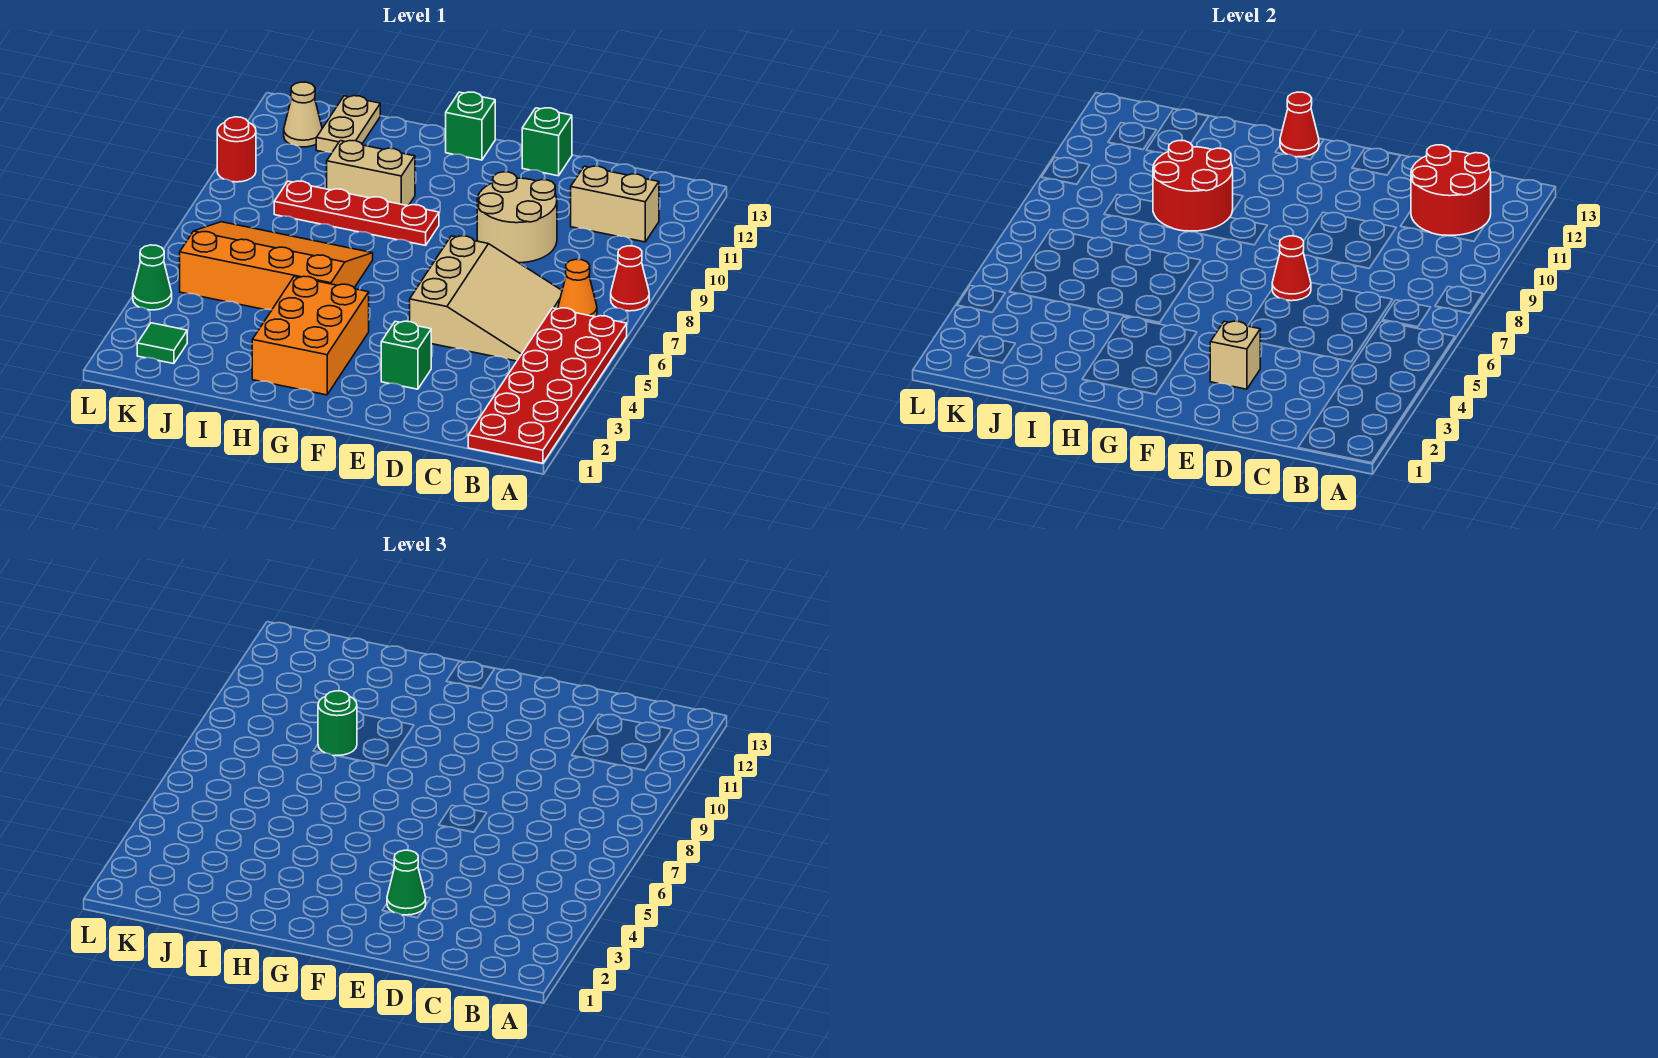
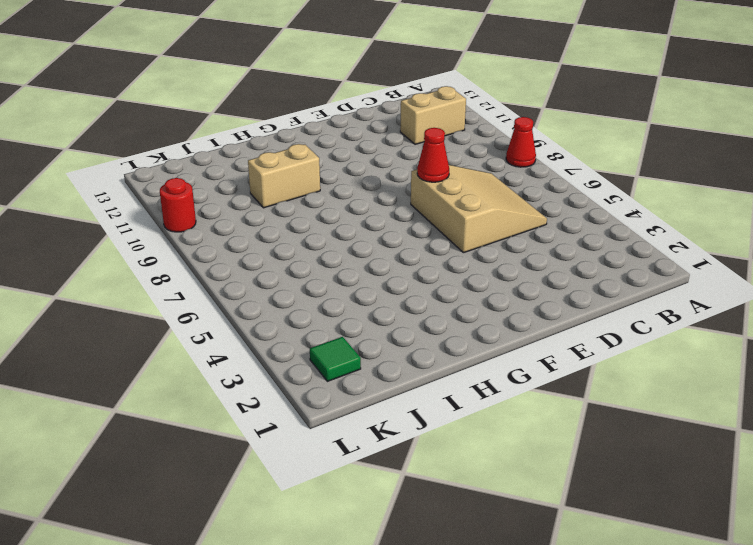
none -> red 2x6 plate [468,308,627,463]
none -> orange 1x1 cone [558,259,597,317]
none -> tan 2x2 round brick [477,172,557,263]

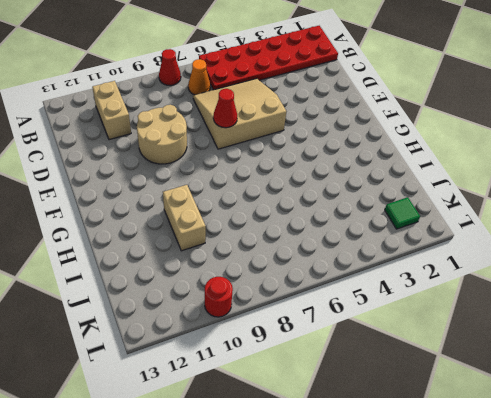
none -> green 1x1 brick [381,321,431,389]
none -> green 1x1 brick [522,108,572,176]
none -> orange 2x3 brick [252,276,369,395]

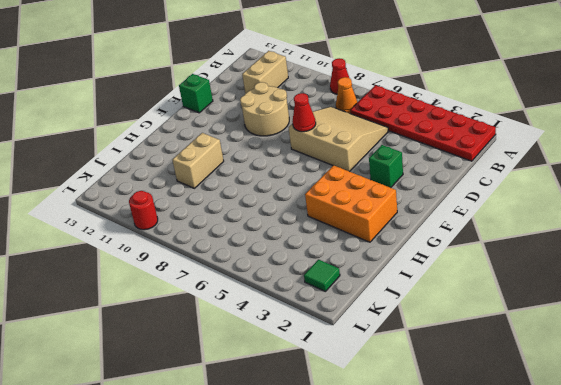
none -> red 1x4 plate [274,181,439,246]
none -> green 1x1 brick [446,92,495,160]
none -> orange 3x4 slope [180,222,373,310]

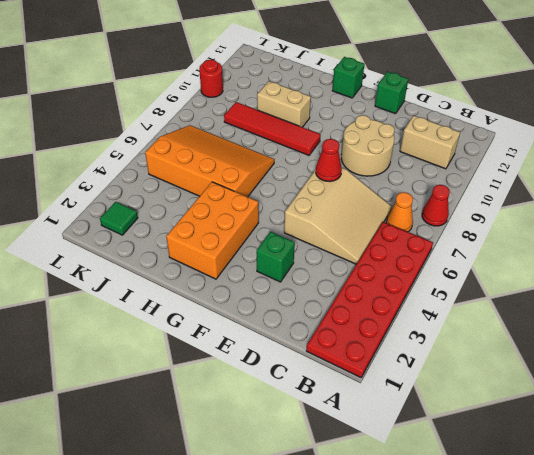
red 1x4 tile [224,102,321,155] -> red 1x4 plate [274,181,439,246]
none -> tan 1x2 plate [316,96,380,152]
none -> tan 1x1 cone [284,82,322,147]
none -> green 1x1 cone [133,245,172,310]

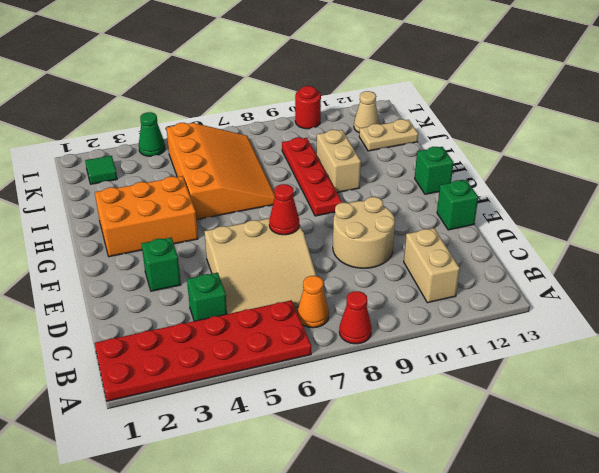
green 1x1 brick [187,273,227,321] -> none
none -> red 2x2 round brick [1411,145,1491,235]
none -> tan 1x1 brick [1210,321,1260,389]
none -> red 1x1 cone [1280,92,1319,157]

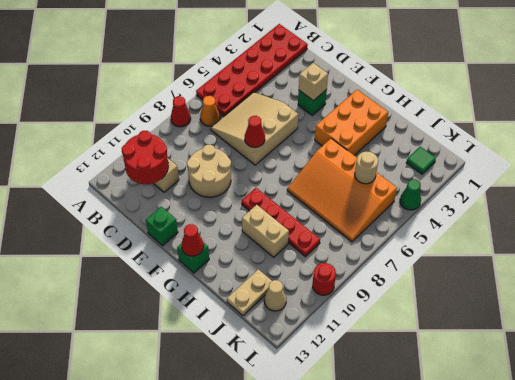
tan 1x1 round brick [355,152,378,184] -> none
none -> red 2x2 round brick [1153,141,1233,231]
none -> green 1x1 cone [387,850,426,915]
none -> green 1x1 round brick [318,691,357,756]

